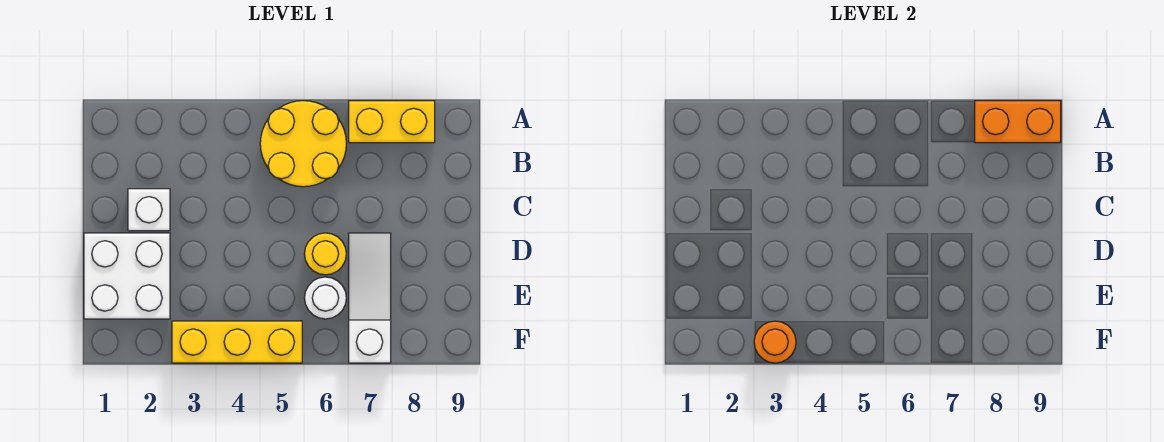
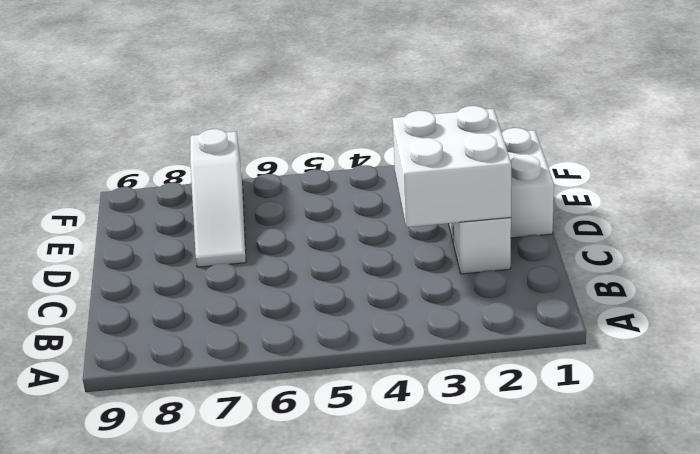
white 2x2 brick [392,106,511,227] -> none
none -> yellow 2x2 round brick [260,101,346,187]
none -> yellow 1x2 brick [349,101,435,143]

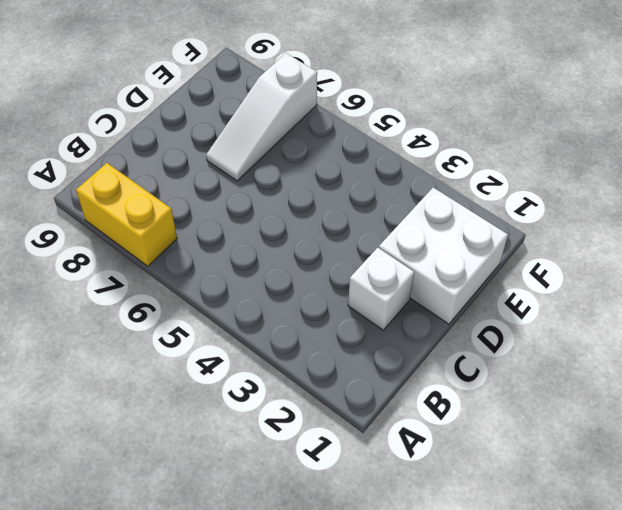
none -> yellow 2x2 round brick [260,101,346,187]
none -> yellow 1x1 round brick [305,233,346,275]

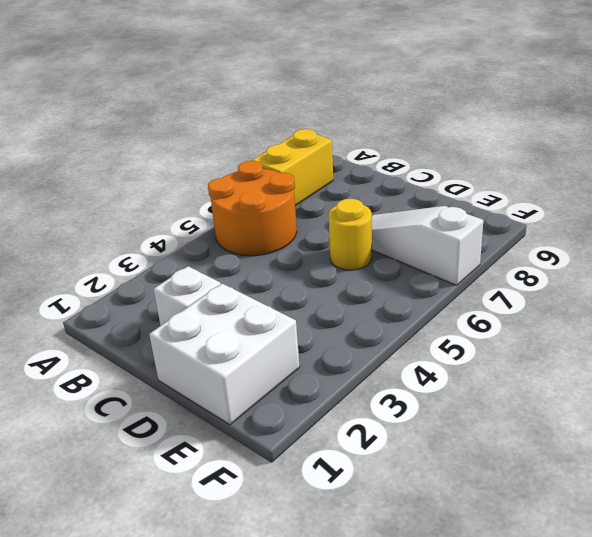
orange 2x2 round brick [208,161,297,256] -> yellow 2x2 round brick [260,101,346,187]
none -> white 1x1 round brick [305,277,346,319]
none -> yellow 1x3 brick [172,321,302,363]

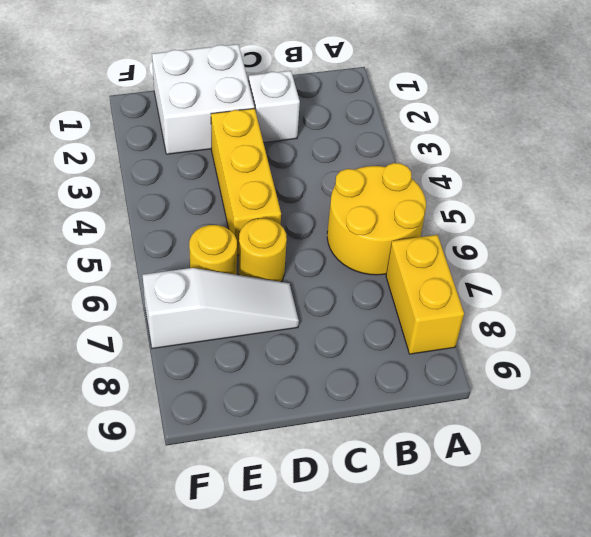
yellow 1x3 brick [211,108,281,255] -> yellow 1x3 brick moved to [172,321,302,363]
yellow 1x1 round brick [189,225,237,275] -> white 1x1 round brick [305,277,346,319]
none -> orange 1x2 brick [975,101,1061,143]
none -> orange 1x1 round brick [754,321,796,363]

